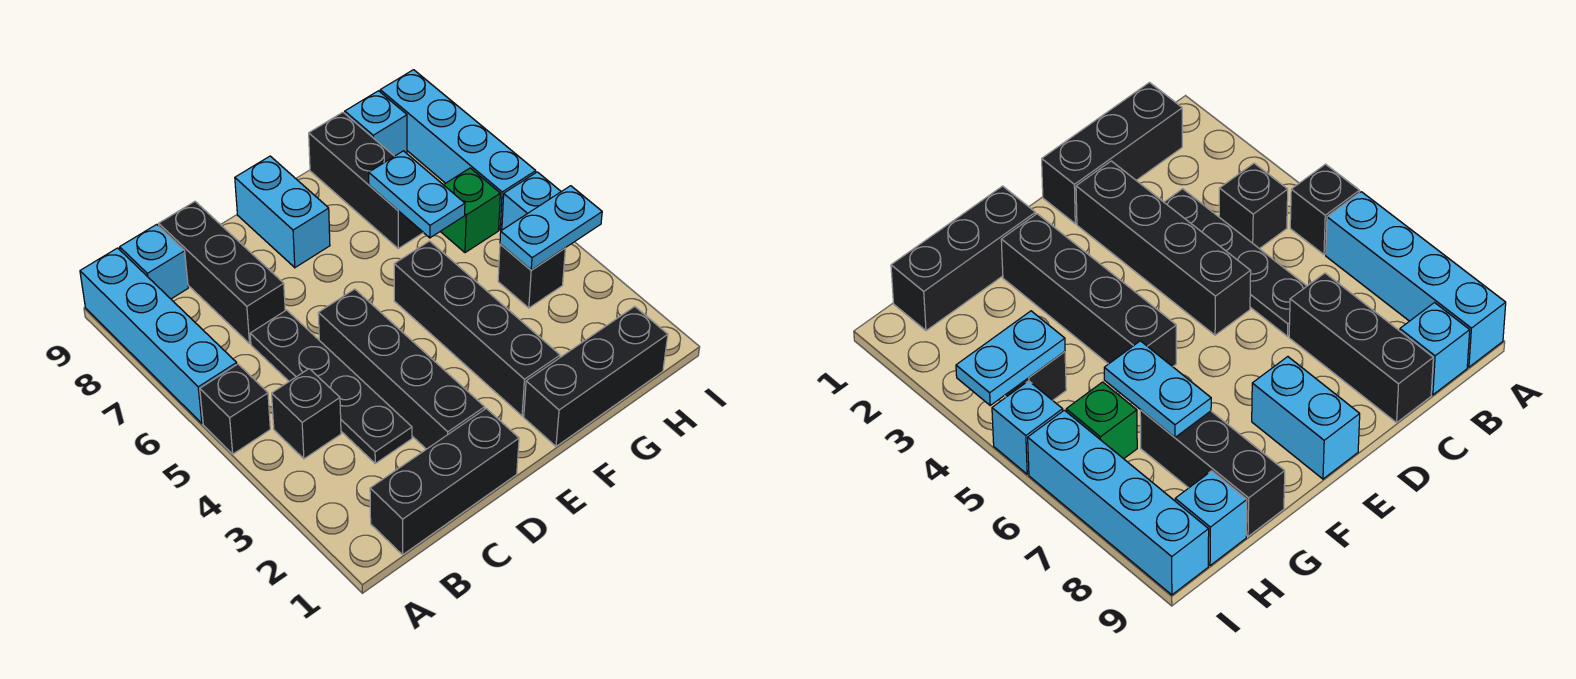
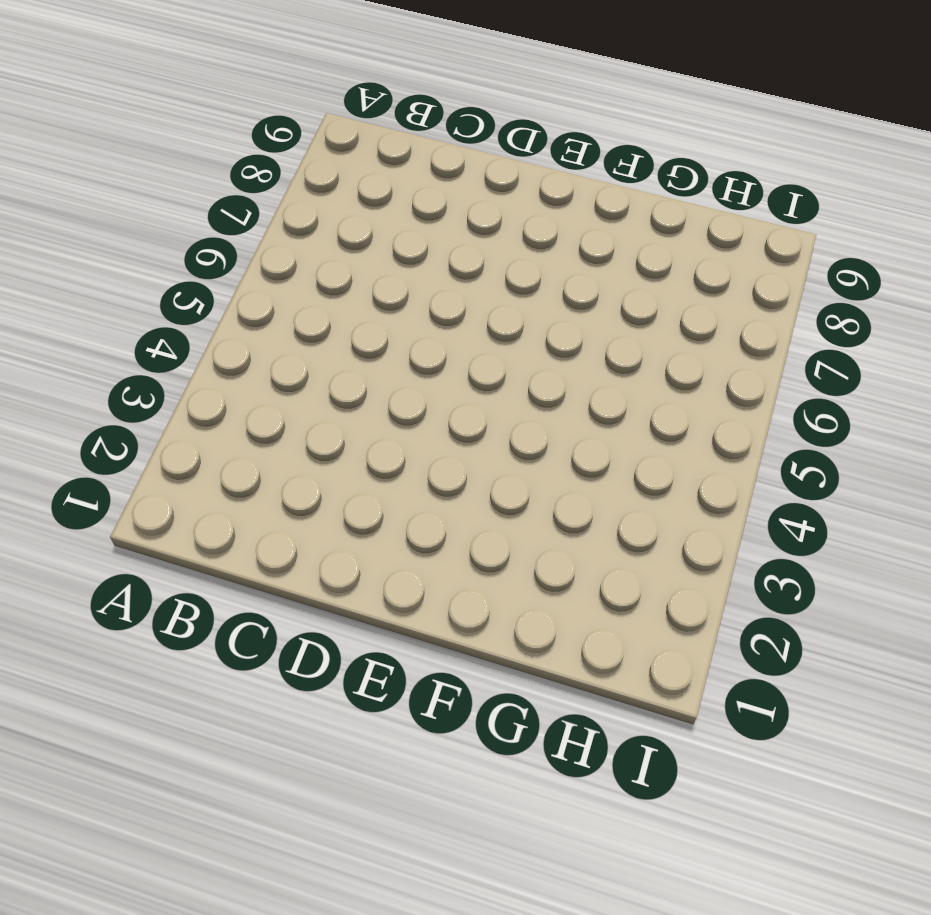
none -> black 1x1 brick [200,364,270,454]
none -> cyan 1x4 brick [80,248,237,423]
none -> black 1x3 brick [370,408,519,555]

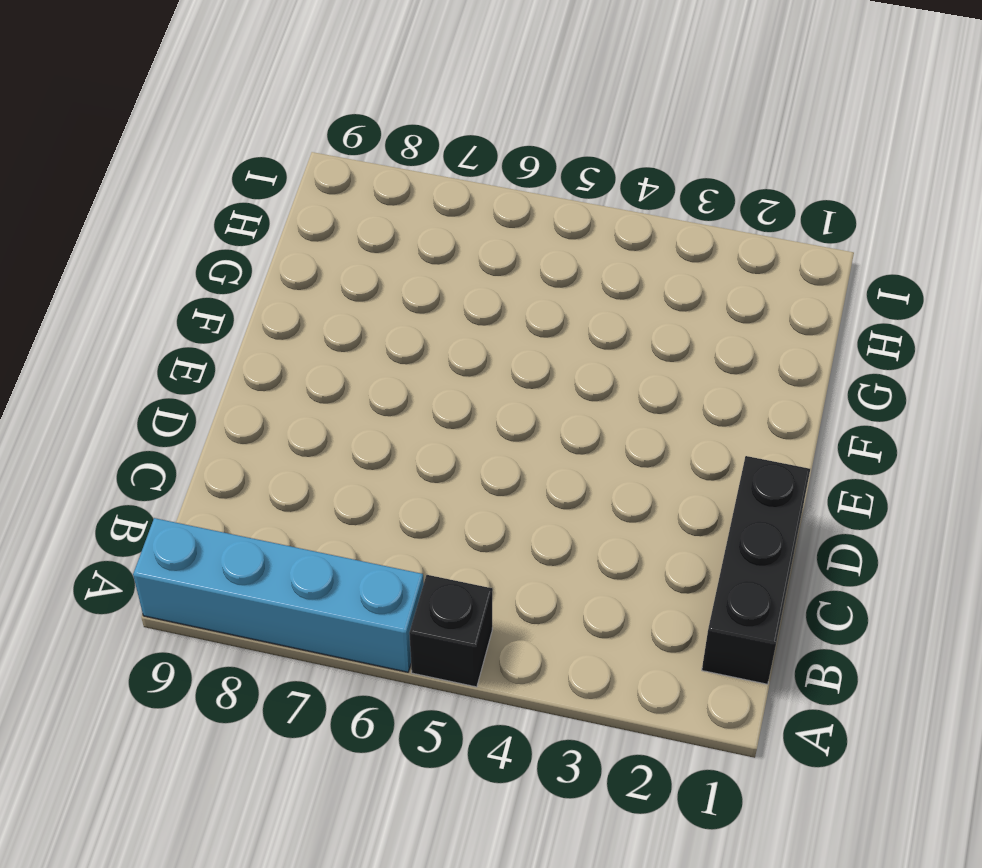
none -> black 1x1 brick [272,369,341,459]
none -> cyan 1x1 brick [120,224,188,299]
none -> black 1x4 plate [250,310,412,463]

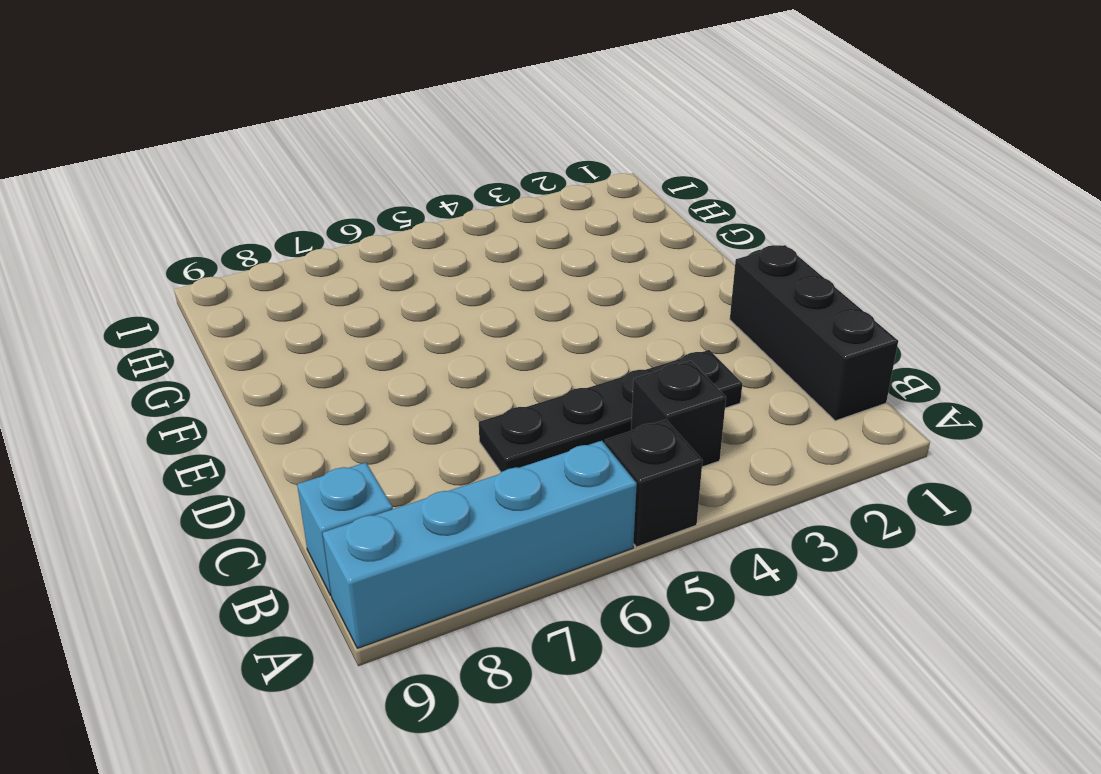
none -> black 1x3 brick [159,202,285,343]
none -> black 1x4 brick [318,289,485,449]
none -> cyan 1x2 brick [235,156,330,268]

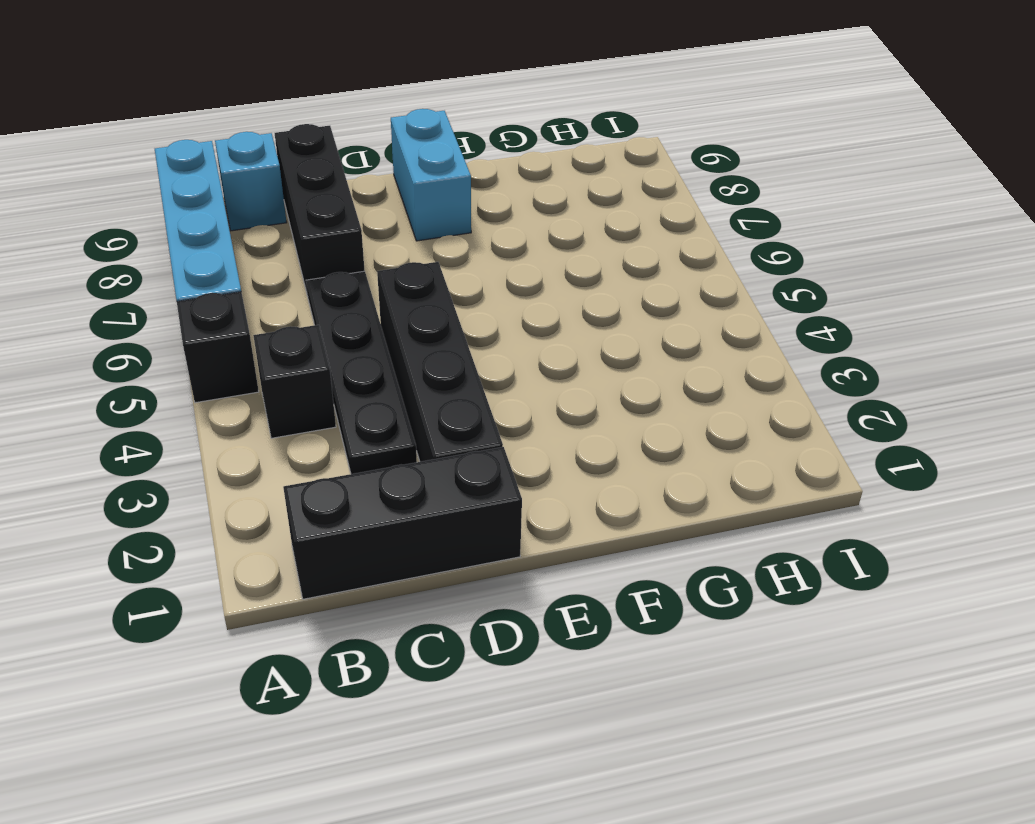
none -> black 1x3 brick [524,307,668,446]
none -> black 1x4 brick [394,241,560,416]
none -> black 1x3 brick [309,112,423,248]

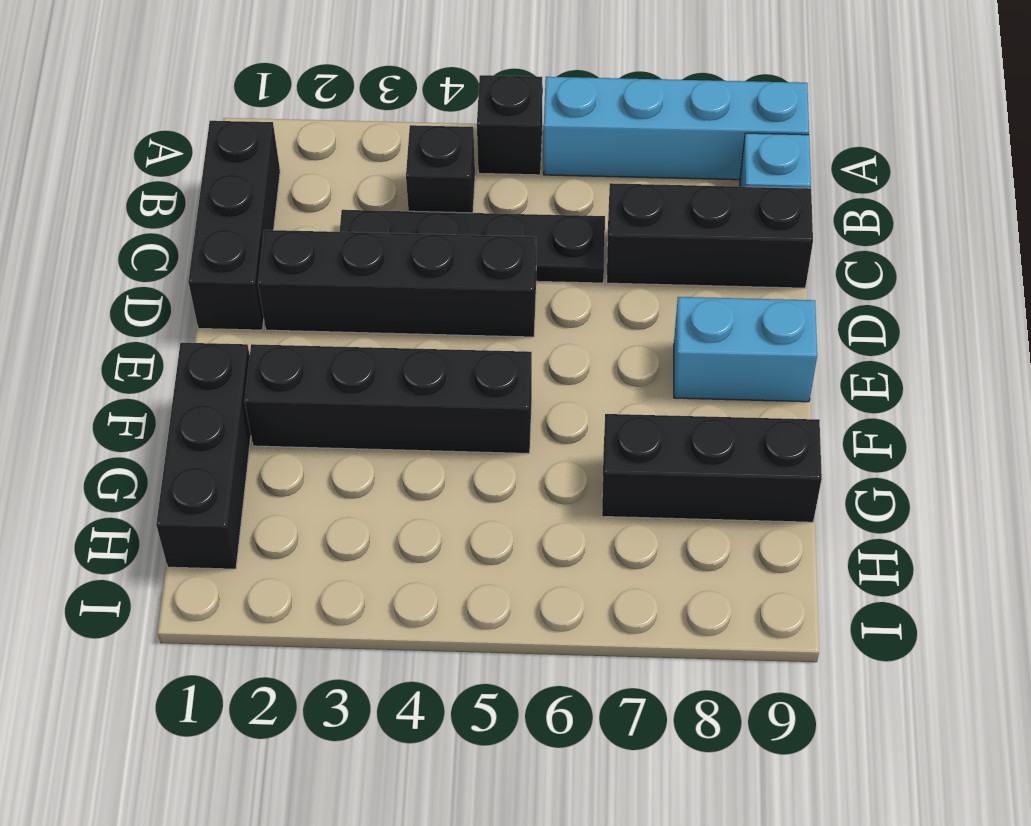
none -> black 1x1 brick [498,244,566,308]
none -> green 1x1 brick [440,168,500,253]
none -> cyan 1x1 brick [345,91,407,156]

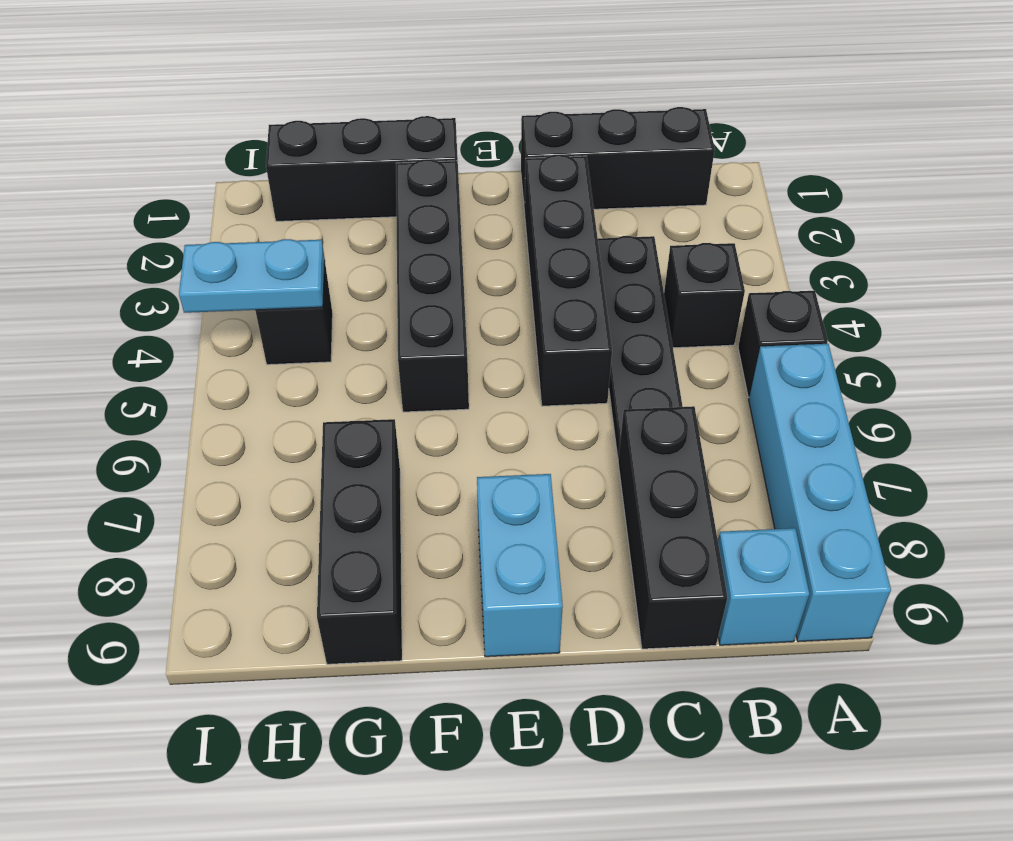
none -> green 1x1 brick [440,168,500,253]
none -> cyan 1x1 brick [345,91,407,156]
none -> cyan 1x1 brick [502,172,561,230]

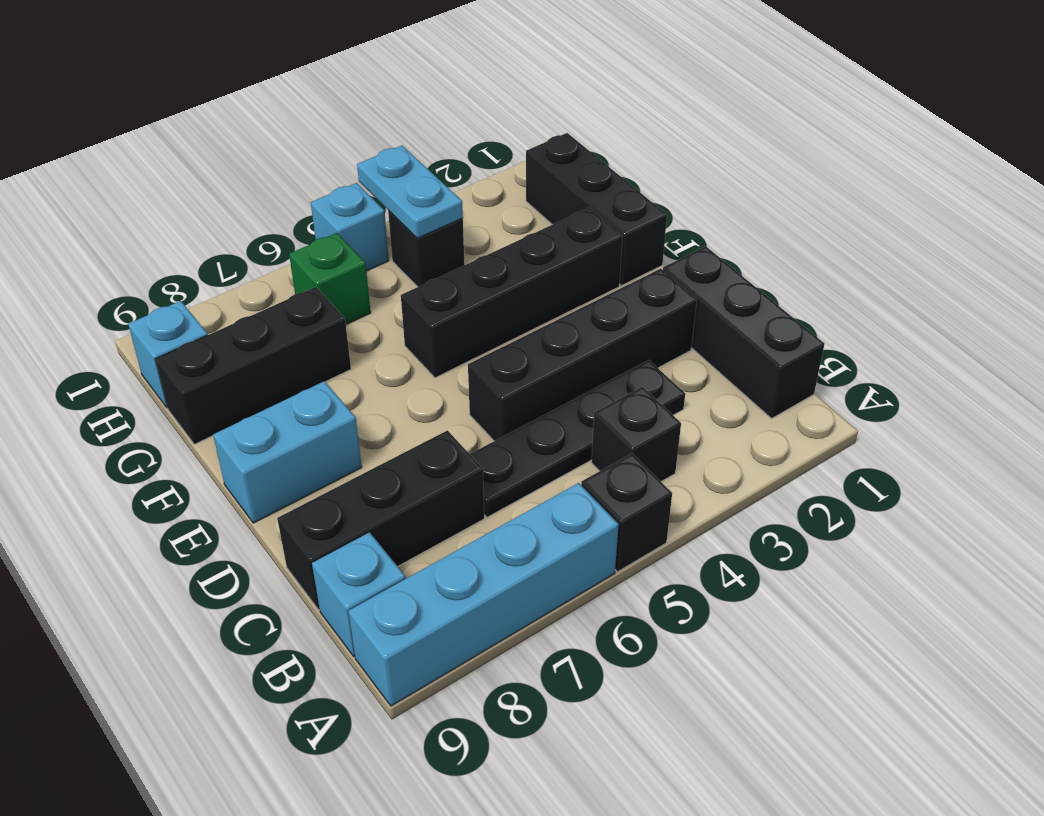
none -> cyan 1x4 brick [380,70,536,230]
none -> cyan 1x2 plate [369,151,465,238]

